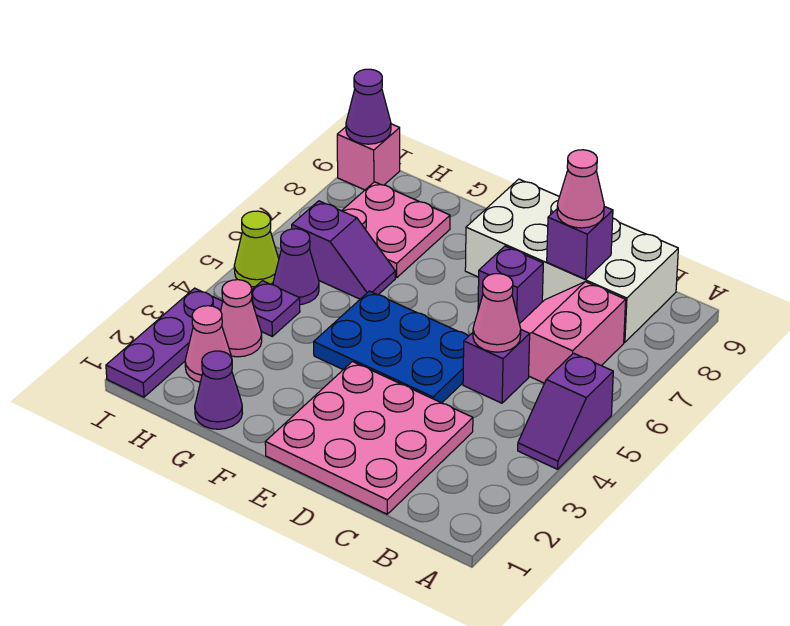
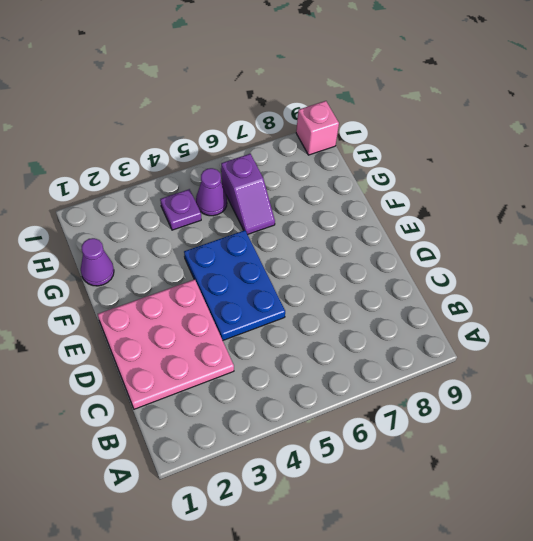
none -> purple 1x2 slope [518,353,613,469]
none -> pink 2x2 slope [520,282,626,383]
none -> white 2x4 brick [465,179,678,342]

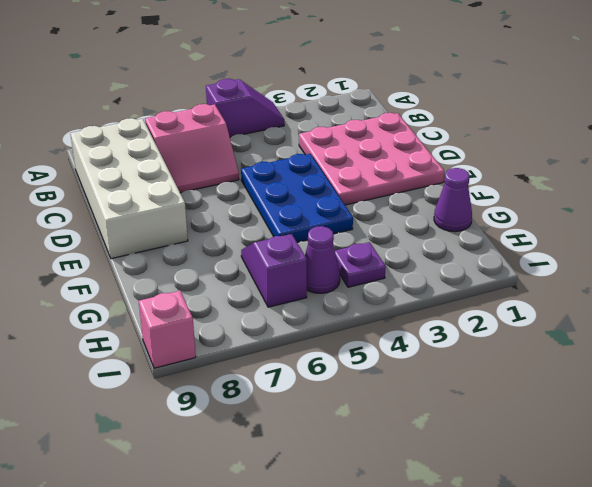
none -> purple 1x1 brick [463,330,530,403]
none -> purple 1x1 brick [478,246,543,324]
none -> pink 2x2 plate [342,182,450,278]

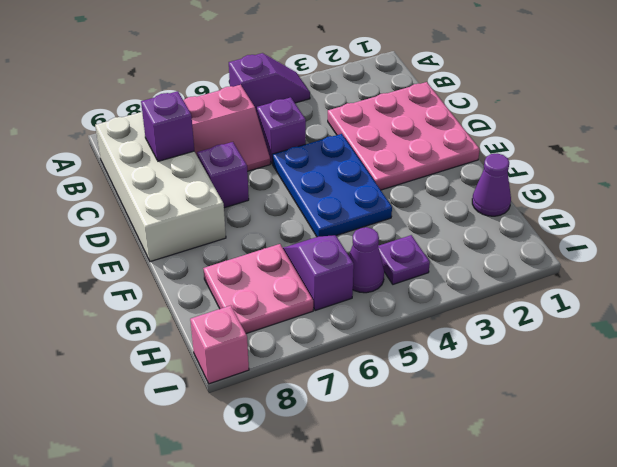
none -> pink 1x1 cone [185,306,232,382]
none -> pink 1x1 cone [221,280,262,357]
none -> purple 1x3 plate [106,288,223,397]

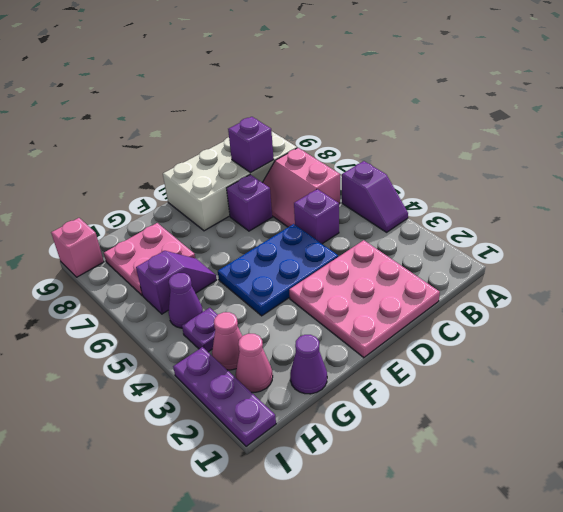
none -> lime 1x1 cone [234,211,279,287]
none -> pink 1x1 cone [473,274,521,352]
none -> purple 1x1 cone [346,69,391,144]

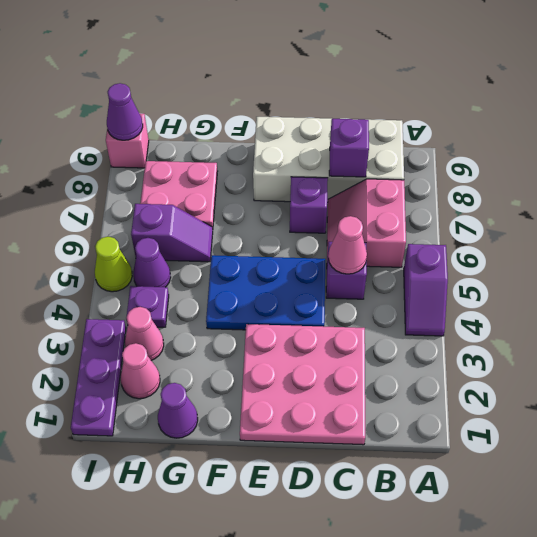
none -> pink 1x1 cone [557,150,604,228]

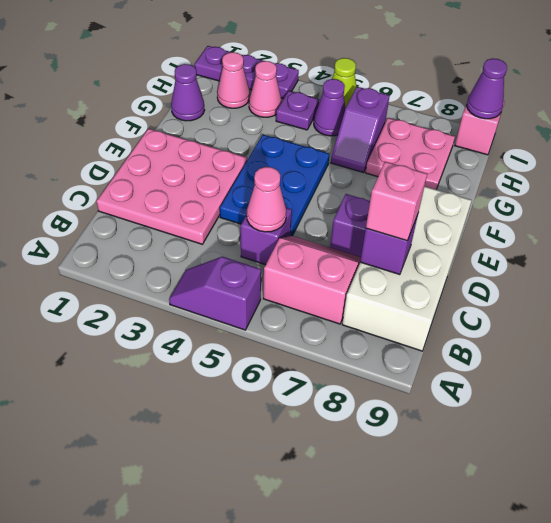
pink 1x1 brick [366,162,427,241] -> pink 1x1 cone [557,150,604,228]

